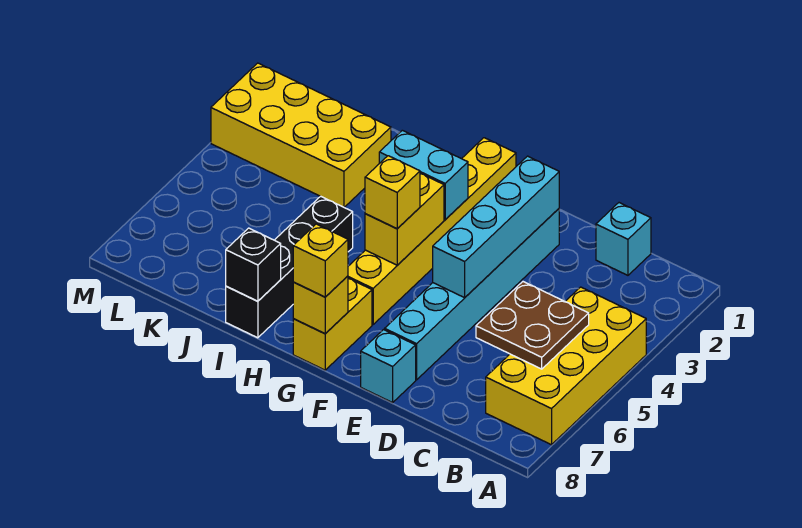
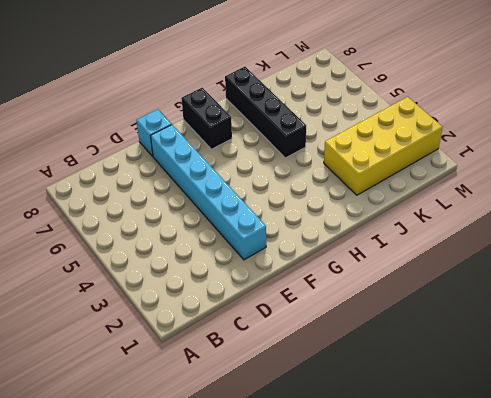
black 1x2 brick [182,88,232,149] -> yellow 1x2 brick [293,278,372,370]
none -> yellow 2x4 brick [486,287,646,445]
none -> cyan 1x1 brick [596,203,651,275]
none -> yellow 1x6 brick [348,138,516,324]

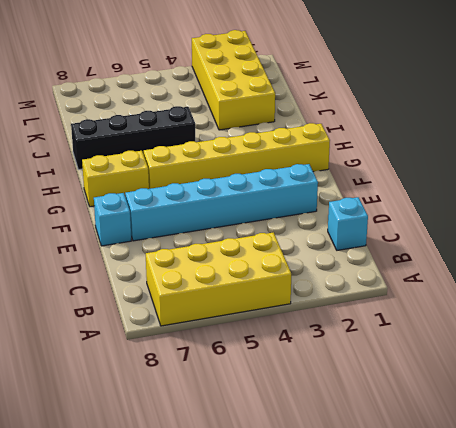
none -> brown 2x2 plate [476,282,589,369]
none -> cyan 1x4 brick [433,156,559,298]
none -> cyan 1x2 brick [379,130,468,220]

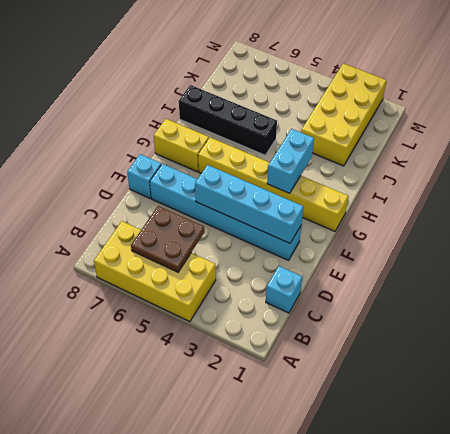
none -> yellow 1x2 brick [365,174,444,265]
none -> yellow 1x1 brick [293,276,348,334]
none -> black 1x1 brick [226,228,281,301]

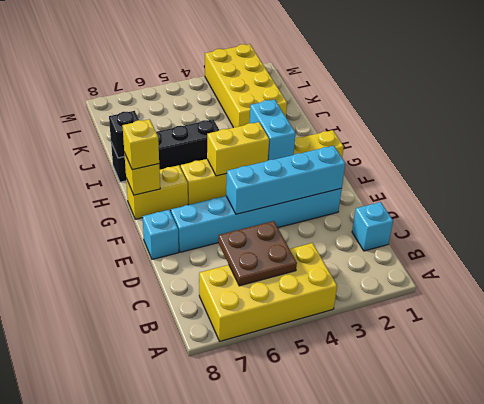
none -> yellow 1x1 brick [365,156,420,229]

